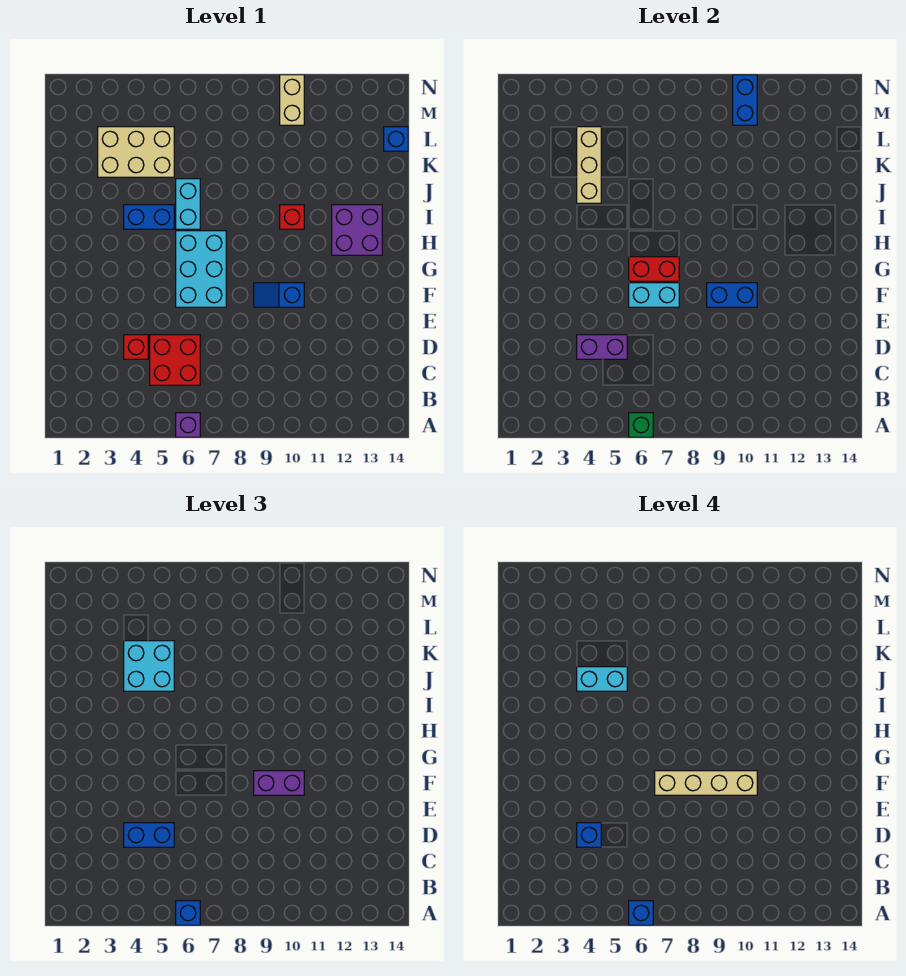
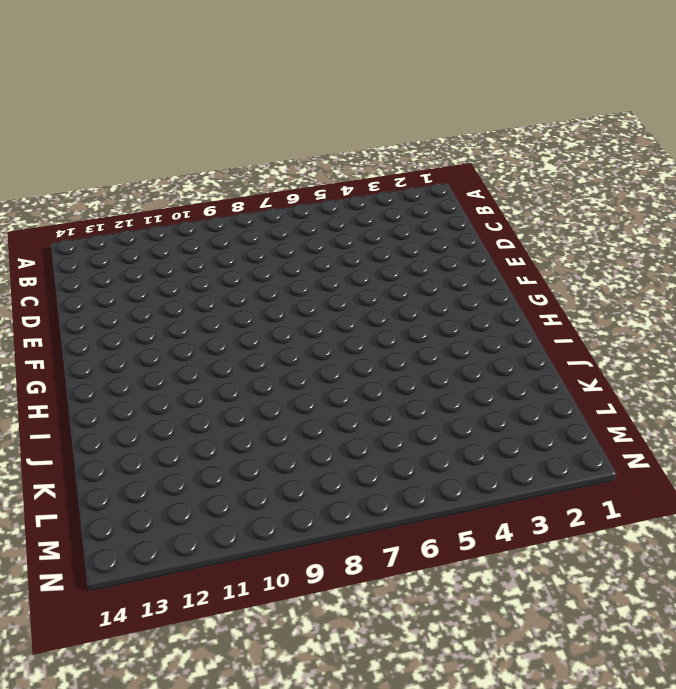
none -> purple 1x1 brick [176,413,200,437]
none -> red 2x2 brick [150,335,200,385]
none -> red 1x1 brick [124,335,148,359]

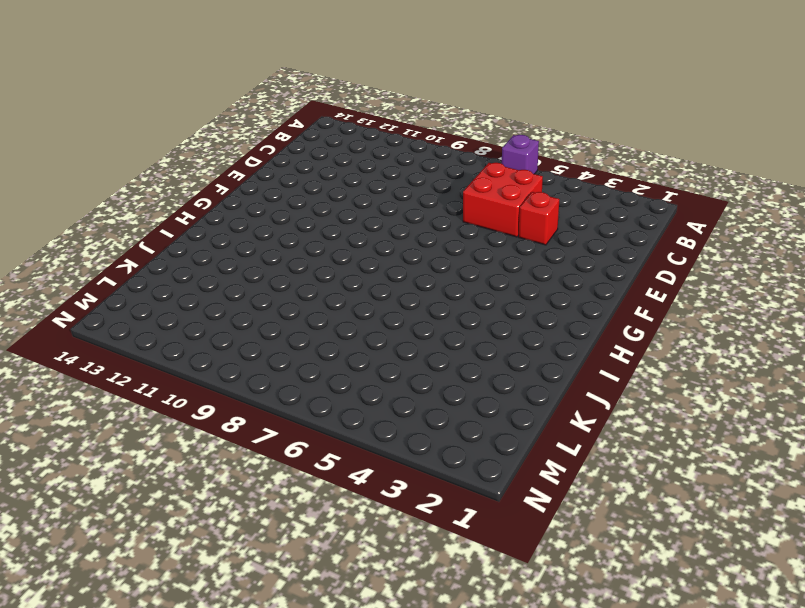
none -> cyan 2x3 brick [176,231,226,307]
none -> blue 1x2 slope [254,283,304,307]
none -> purple 2x2 brick [332,205,382,255]

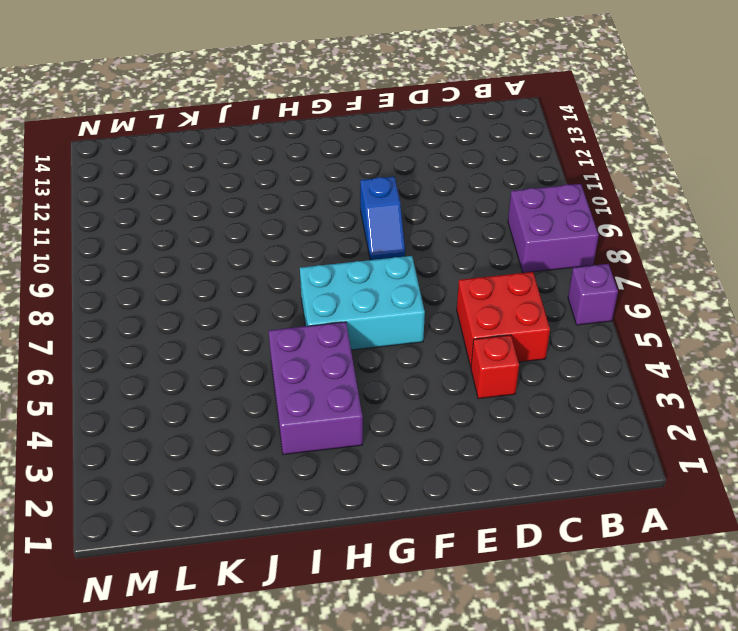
purple 2x2 brick [508,184,599,273] -> purple 2x2 brick moved to [332,205,382,255]
purple 2x3 brick [269,322,363,454] -> blue 1x2 brick [124,205,174,229]
none -> cyan 1x2 brick [176,179,200,229]
none -> red 1x1 brick [280,205,304,229]
none -> tan 2x3 brick [98,127,174,177]

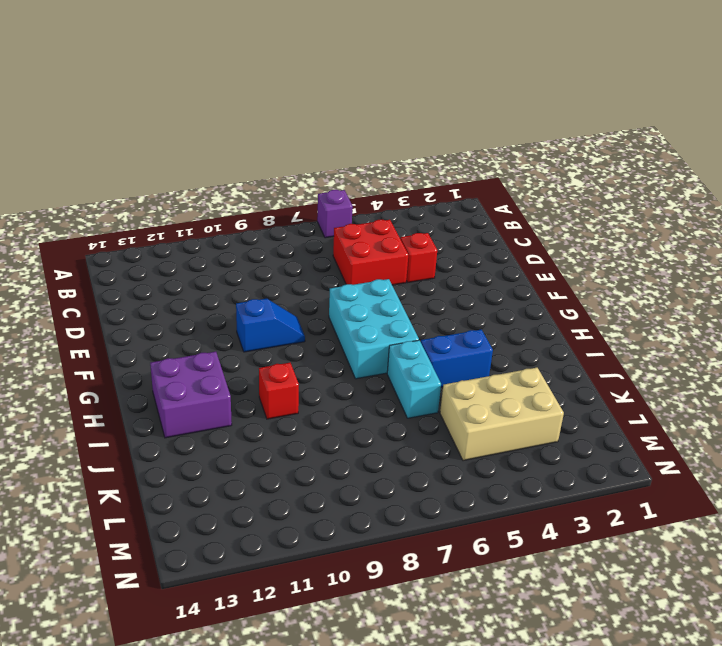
none -> blue 1x1 brick [384,127,408,151]
none -> tan 1x2 brick [280,75,304,125]
none -> green 1x1 brick [629,413,653,437]

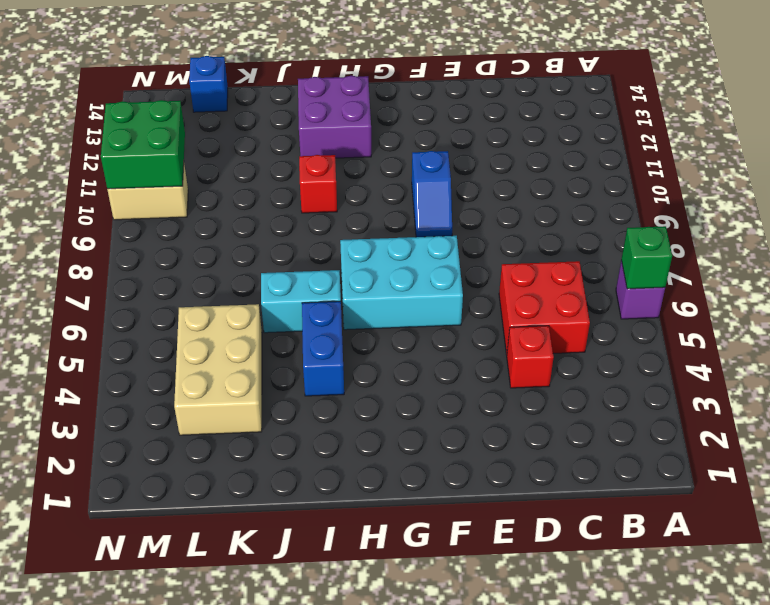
green 2x2 brick [101,100,185,189] -> blue 1x2 brick [733,75,757,125]
none -> purple 1x2 brick [577,335,627,359]
none -> cyan 1x2 brick [629,283,679,307]
none -> blue 1x2 brick [707,283,757,307]

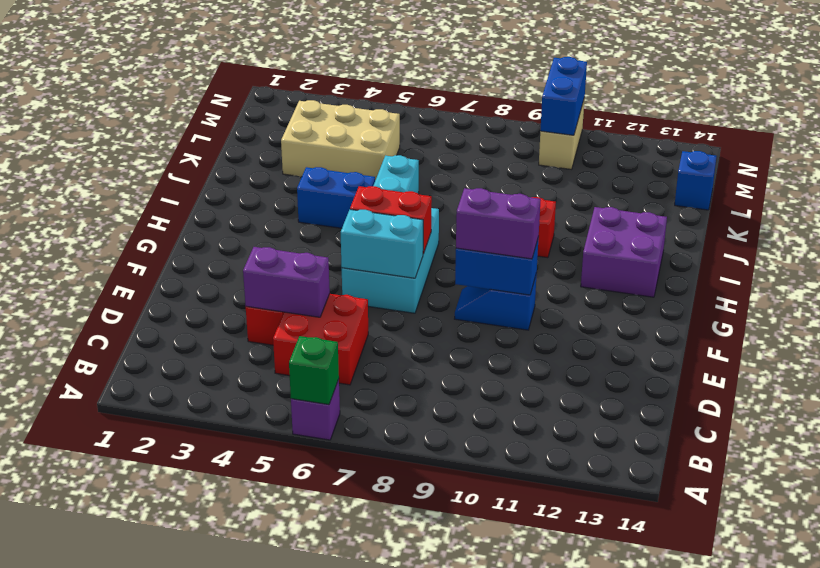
none -> tan 1x3 brick [577,127,601,203]
none -> blue 1x1 brick [176,901,200,925]
none -> blue 1x2 brick [124,823,174,847]

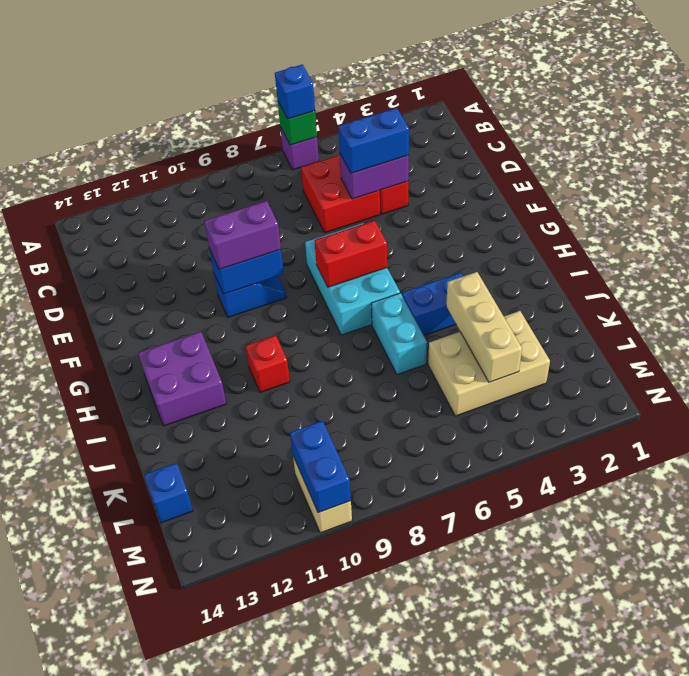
none -> cyan 1x2 brick [629,283,679,307]
none -> cyan 2x2 brick [124,641,174,691]
none -> blue 1x1 brick [629,901,653,925]

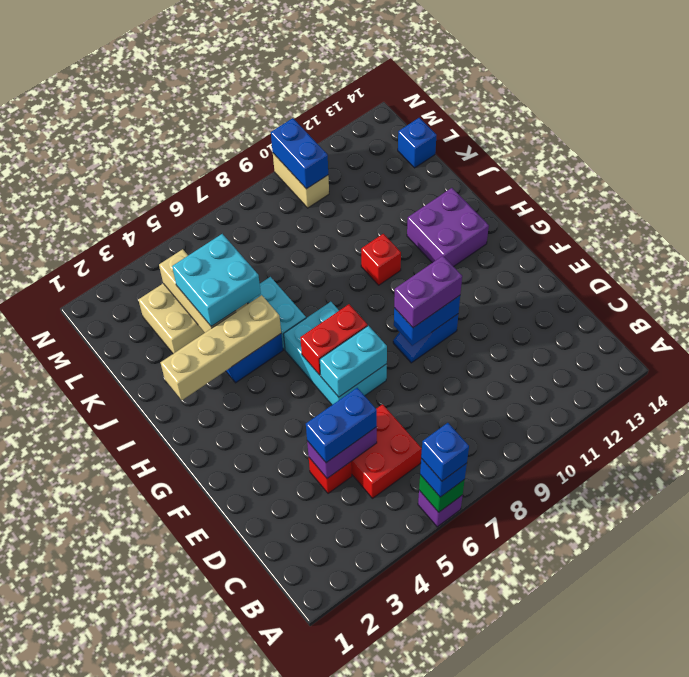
tan 1x4 brick [160,295,281,400] -> tan 1x4 brick moved to [655,771,757,795]
none -> blue 1x1 brick [577,823,601,847]
none -> cyan 1x2 brick [577,667,627,691]

